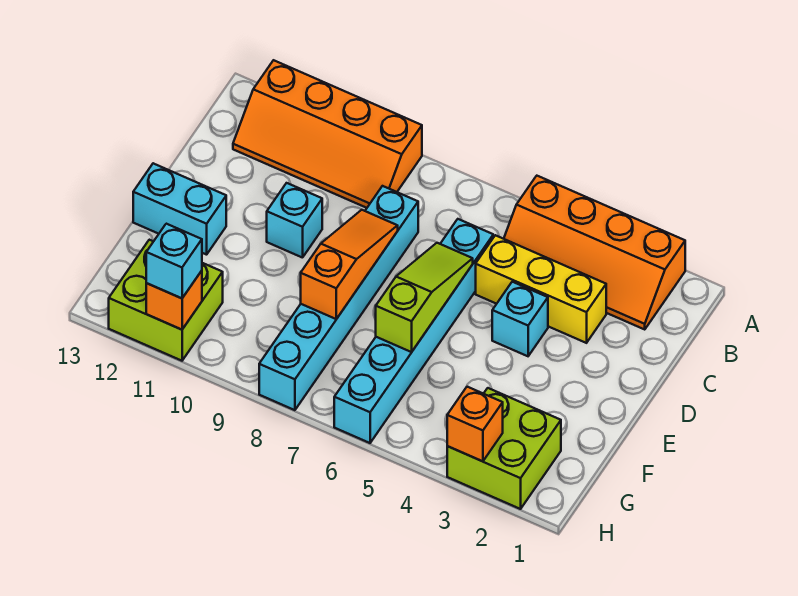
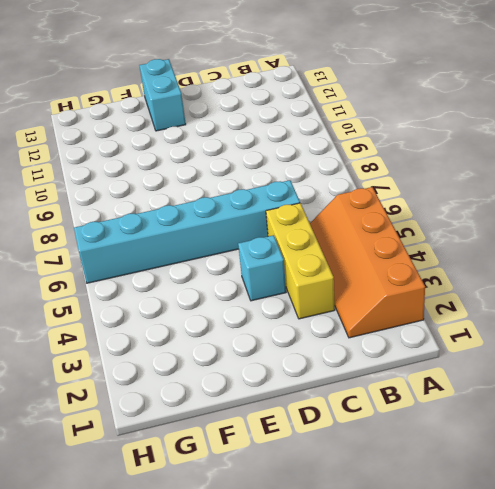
none -> orange 2x4 slope [233,60,422,208]
none -> cyan 1x6 brick [259,186,418,410]
none -> cyan 1x1 brick [267,183,322,258]

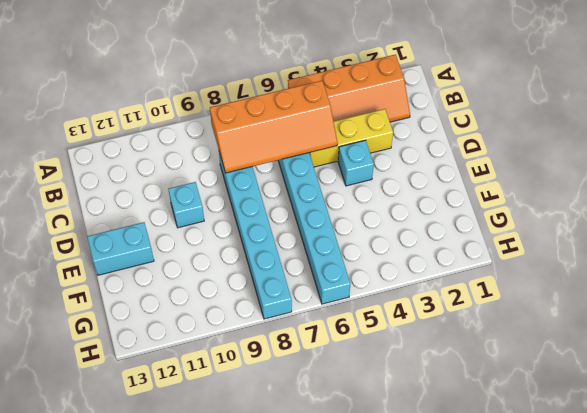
orange 2x4 slope [210,81,338,173] -> orange 2x4 slope moved to [233,60,422,208]
none -> lime 2x2 brick [447,388,561,509]
none -> lime 2x2 brick [109,240,223,361]
none -> lime 1x3 slope [376,243,473,352]

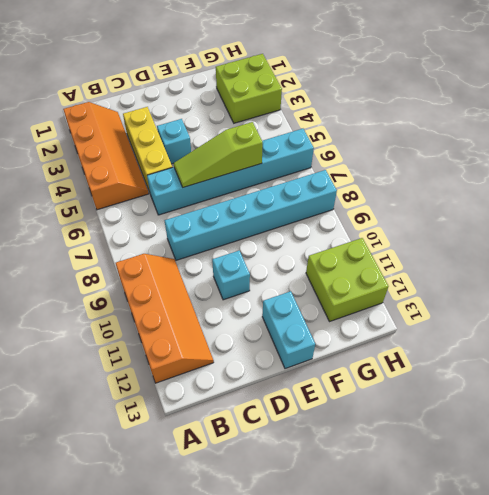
none -> orange 1x3 slope [301,210,398,319]
none -> orange 1x1 brick [447,387,503,461]
none -> orange 1x1 brick [146,271,202,330]

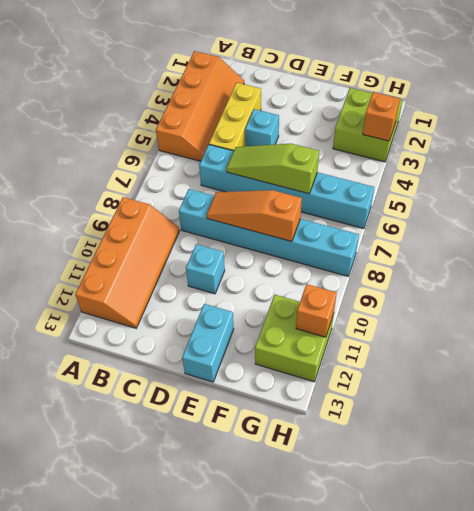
none -> cyan 1x1 brick [146,224,202,298]

